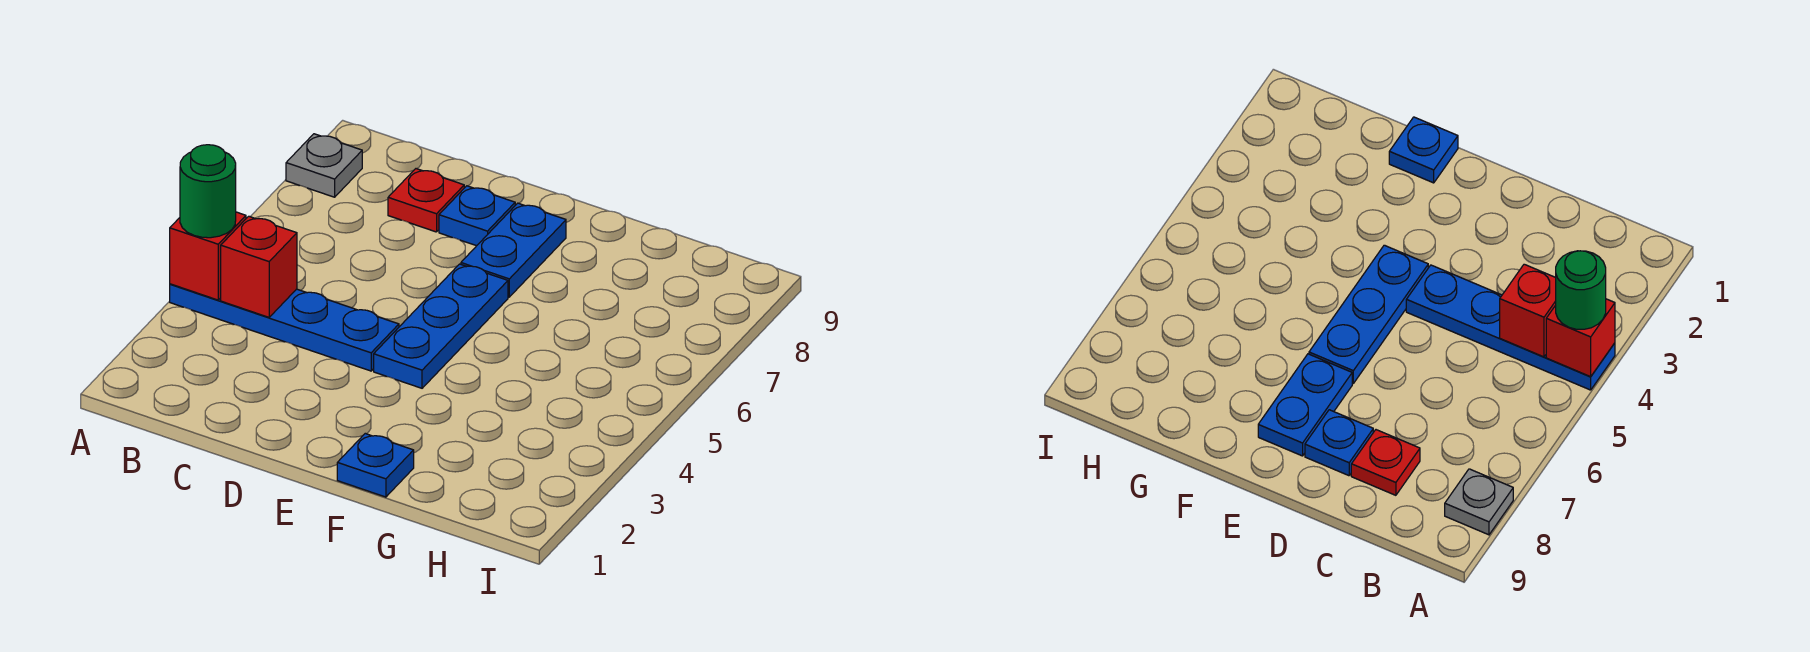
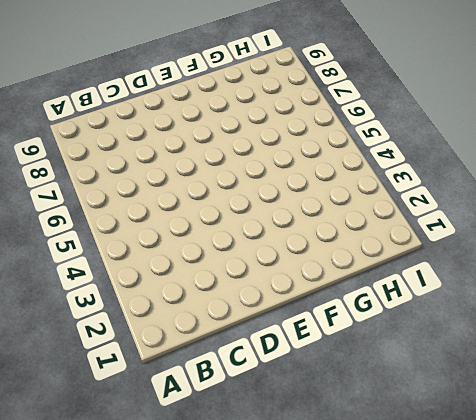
none -> blue 1x4 plate [170,284,399,371]
none -> grey 1x1 plate [286,134,362,197]

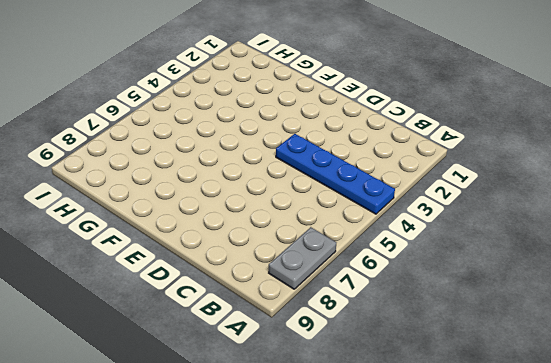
grey 1x2 plate [269,227,336,289] -> grey 1x1 plate [286,134,362,197]
none -> red 1x1 plate [388,169,464,232]
none -> blue 1x1 plate [439,186,515,246]

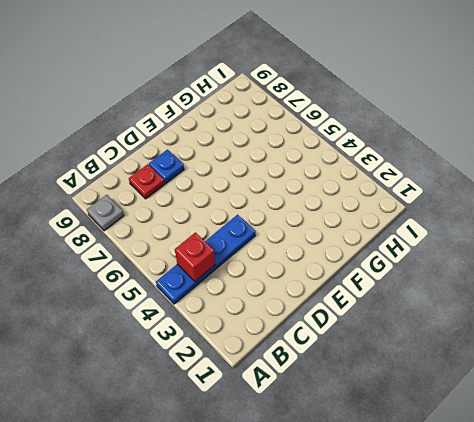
none -> blue 1x3 plate [374,264,508,388]
none -> blue 1x2 plate [461,203,566,297]

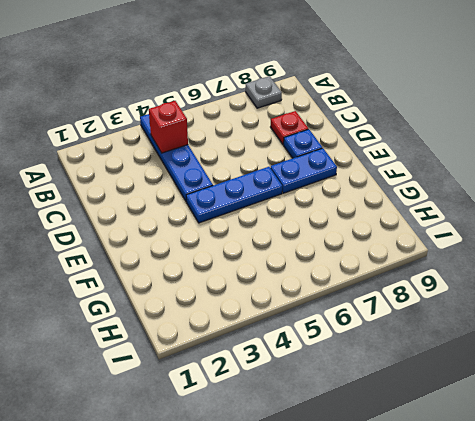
none -> blue 1x1 plate [337,434,414,497]
none -> red 1x1 brick [170,212,246,300]

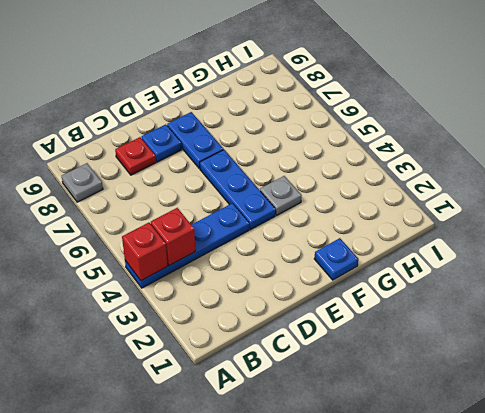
grey 1x1 plate [260,176,301,215] -> none
none -> green 1x1 round brick [180,145,236,238]

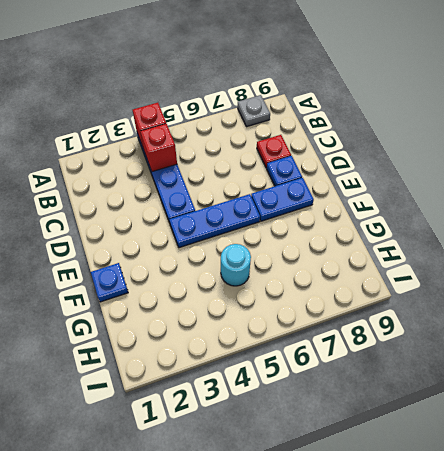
cyan 1x1 round brick [221,244,251,286] -> none
none -> green 1x1 round brick [180,145,236,238]

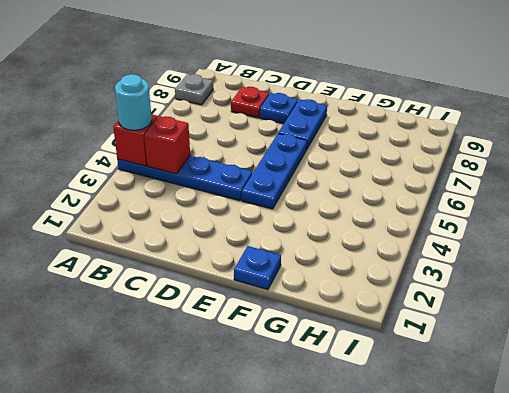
cyan 1x1 round brick [115,74,152,130] -> green 1x1 round brick [180,145,236,238]

